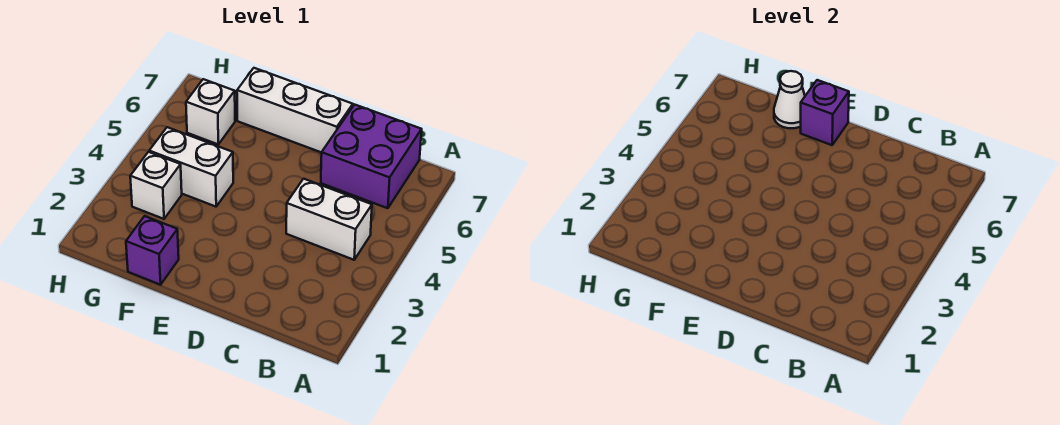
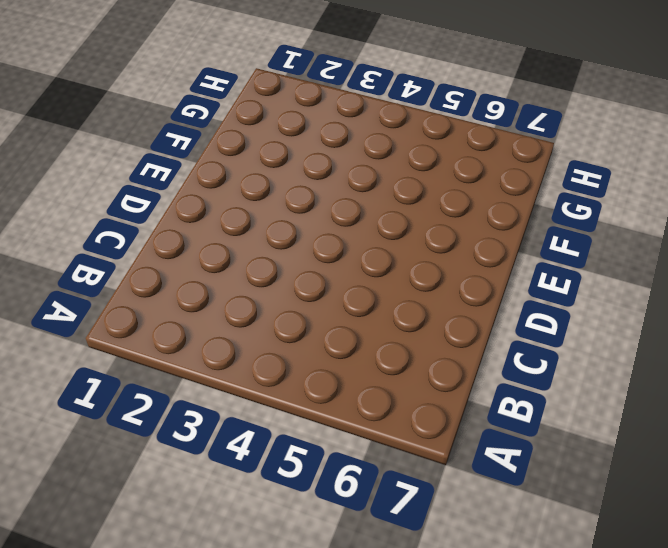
none -> white 1x2 brick [286,179,372,260]
none -> purple 2x2 brick [321,105,422,208]

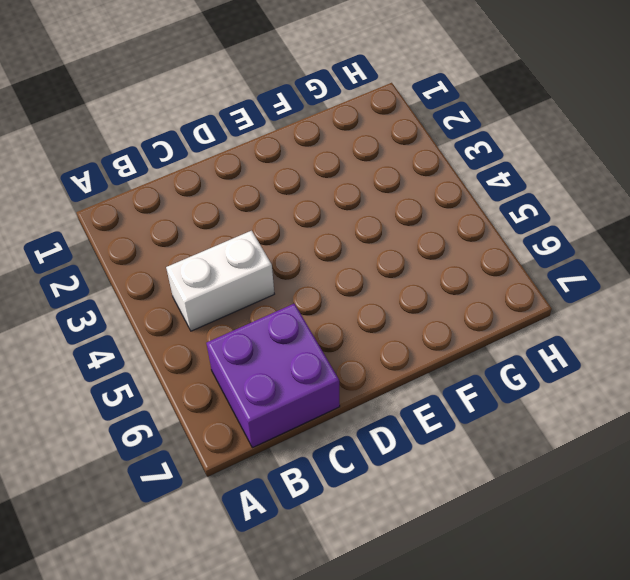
none -> white 1x3 brick [237,68,353,153]
none -> purple 1x1 brick [126,216,179,285]

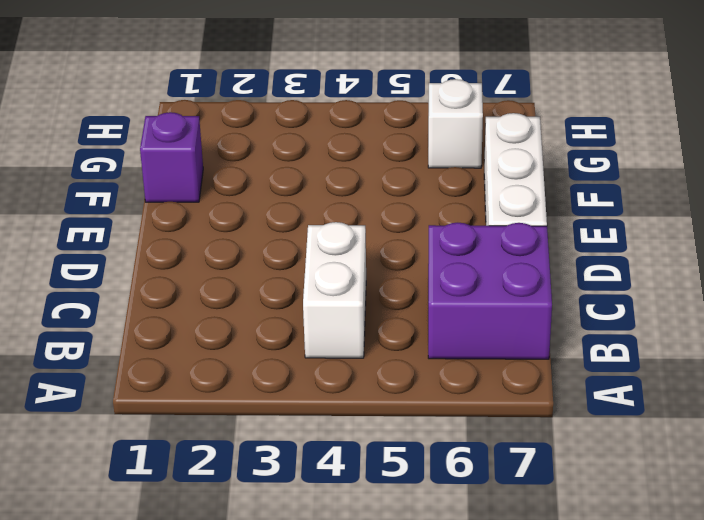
none -> white 1x2 brick [149,127,233,207]
none -> white 1x1 brick [130,152,182,219]

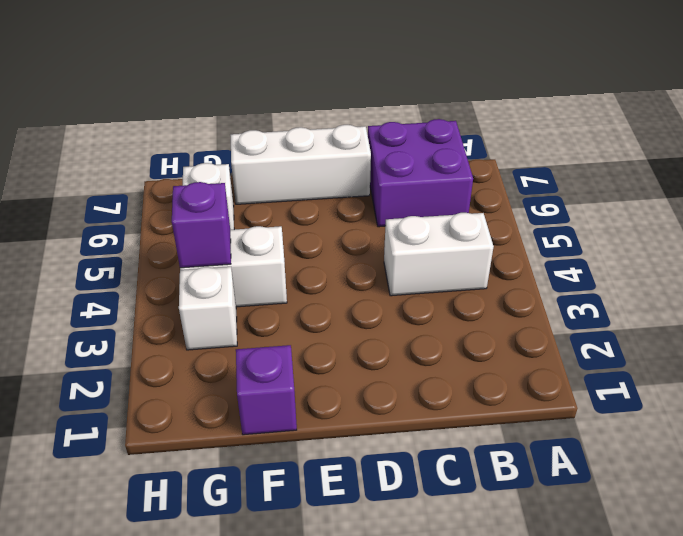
purple 1x1 brick [172,182,231,268] -> purple 1x1 brick moved to [801,80,849,145]
none -> white 1x1 cone [774,71,805,128]

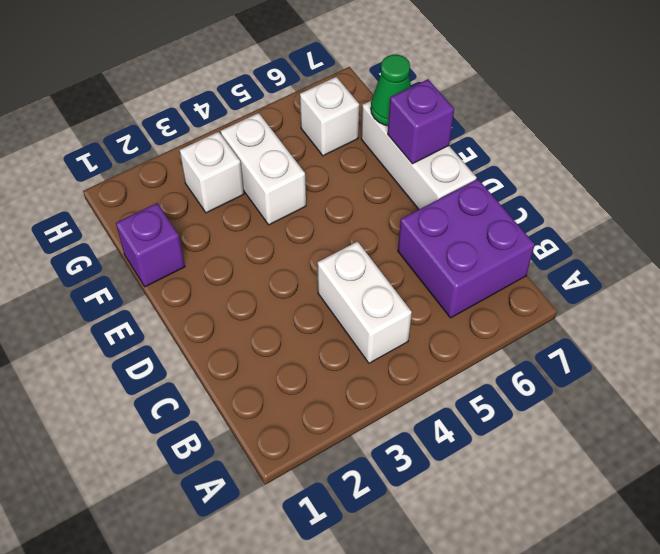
green 1x1 cone [371,55,411,126] -> white 1x1 cone [774,71,805,128]

